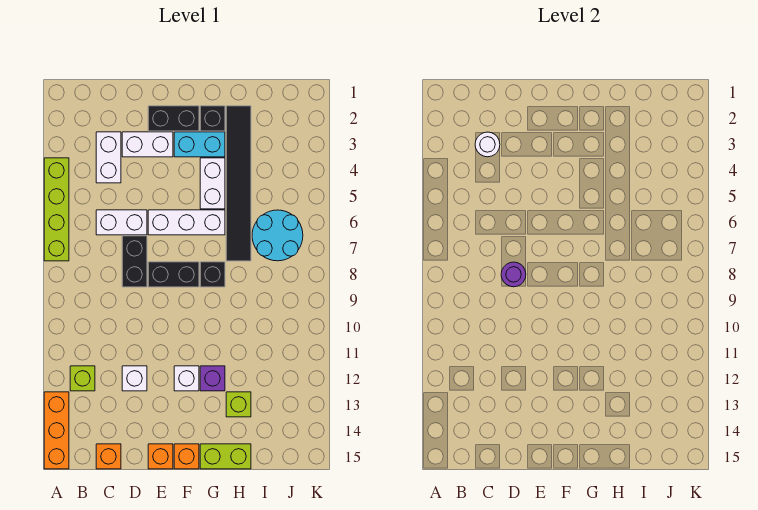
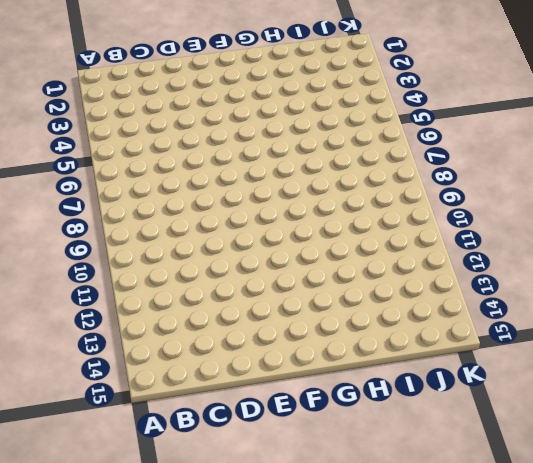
none -> lime 1x4 brick [44,158,69,261]
none -> orange 1x3 brick [44,392,69,469]
none -> lime 1x1 brick [70,366,95,391]

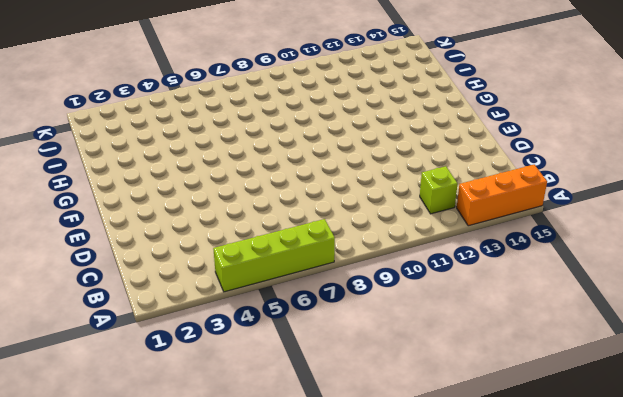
none -> white 1x2 brick [96,132,121,183]
none -> white 1x2 brick [96,210,147,235]
none -> orange 1x1 brick [96,444,121,469]

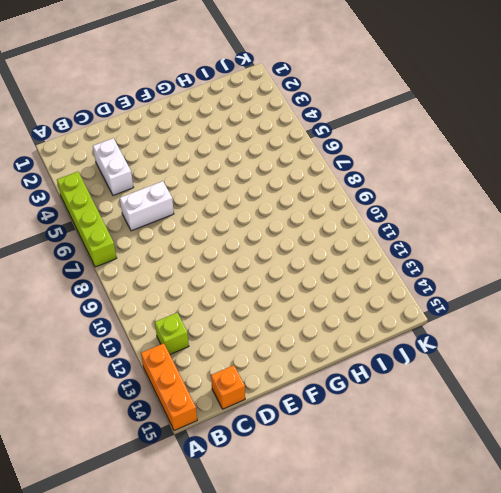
none -> white 1x2 brick [122,132,173,157]
none -> black 1x2 brick [122,236,147,287]
none -> white 1x1 brick [122,366,147,391]

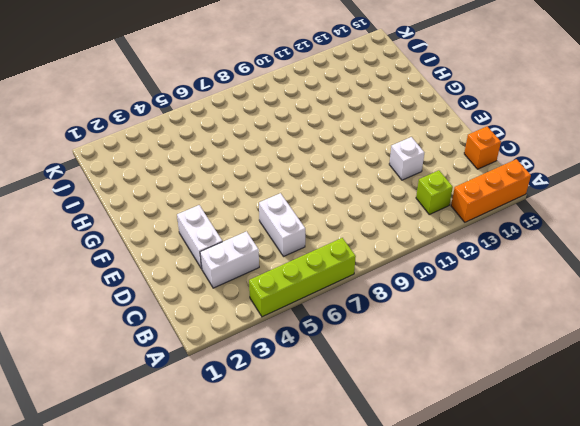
none -> black 1x2 brick [122,236,147,287]
none -> black 1x2 brick [148,106,199,131]
none -> white 1x3 brick [148,210,225,235]

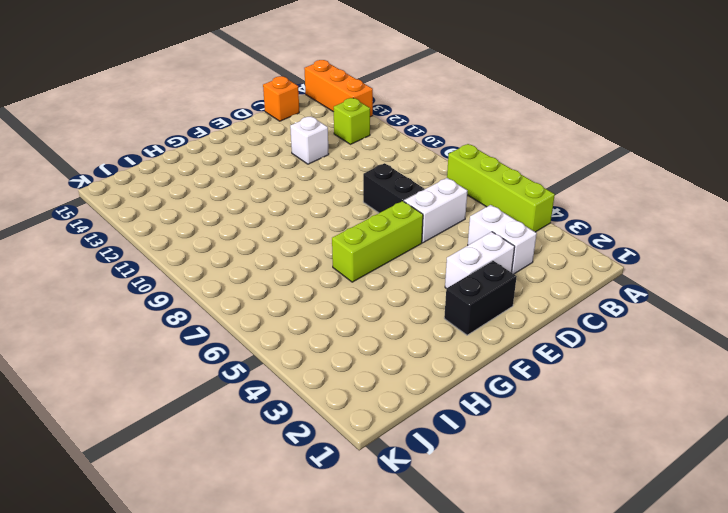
lime 1x3 brick [332,201,423,282] -> white 1x3 brick [148,210,225,235]
none -> black 1x2 brick [148,262,199,287]
none -> orange 1x1 brick [148,444,173,469]
none -> cyan 1x2 brick [174,132,225,157]

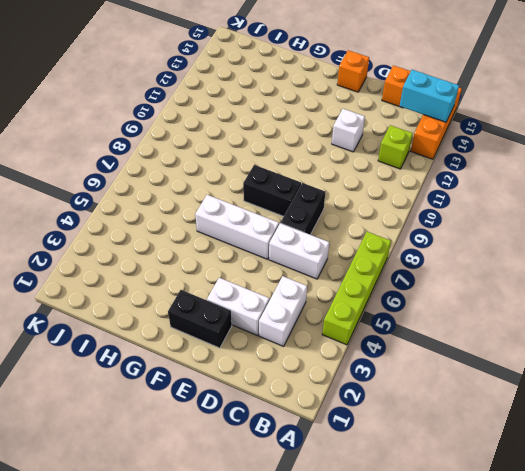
cyan 1x2 brick [400,70,459,122] -> cyan 1x2 brick moved to [174,132,225,157]
none -> white 1x1 brick [174,366,199,391]
none -> orange 1x1 brick [174,444,199,469]
none -> black 1x1 brick [200,106,225,131]

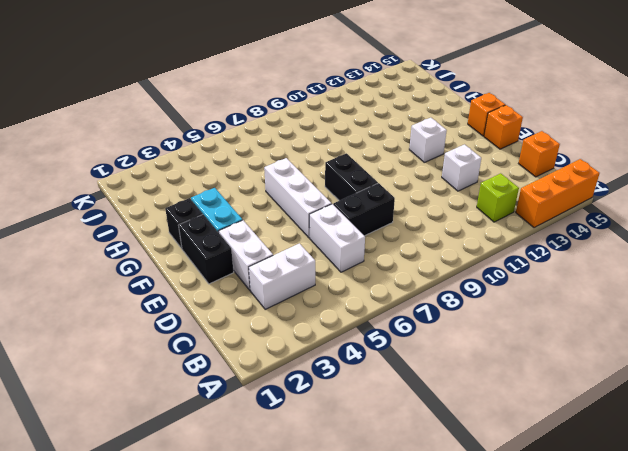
none -> lime 1x4 brick [44,158,69,261]
none -> white 1x2 brick [200,158,225,209]
none -> black 1x1 brick [200,262,225,287]

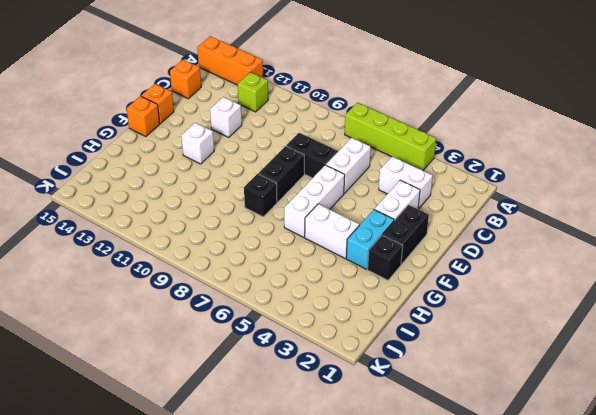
none -> purple 1x1 brick [200,366,225,391]
none -> lime 1x2 brick [200,444,251,469]
none -> black 1x6 tile [226,106,251,261]

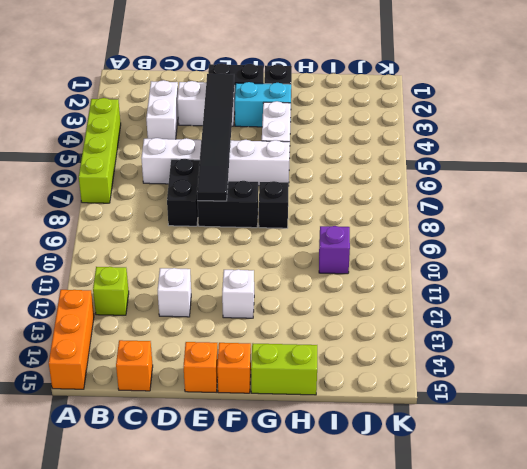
black 1x6 tile [197,74,234,201] -> black 1x6 tile moved to [226,106,251,261]
purple 1x1 brick [319,226,350,274] -> purple 1x1 brick moved to [200,366,225,391]
none -> lime 1x1 brick [226,392,251,417]
none -> cyan 2x2 round brick [252,210,303,261]
none -> white 1x1 round brick [475,132,500,157]

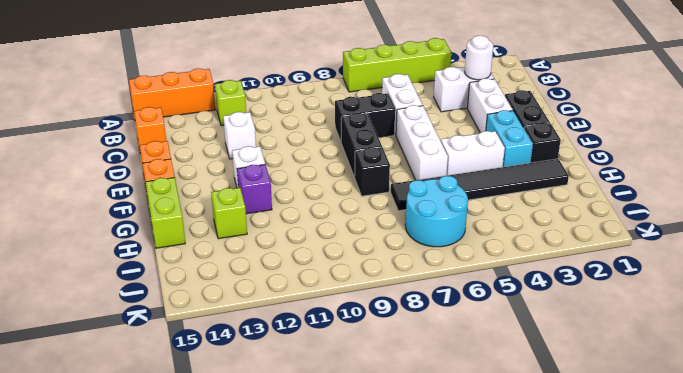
none -> purple 1x1 round brick [501,262,526,287]

